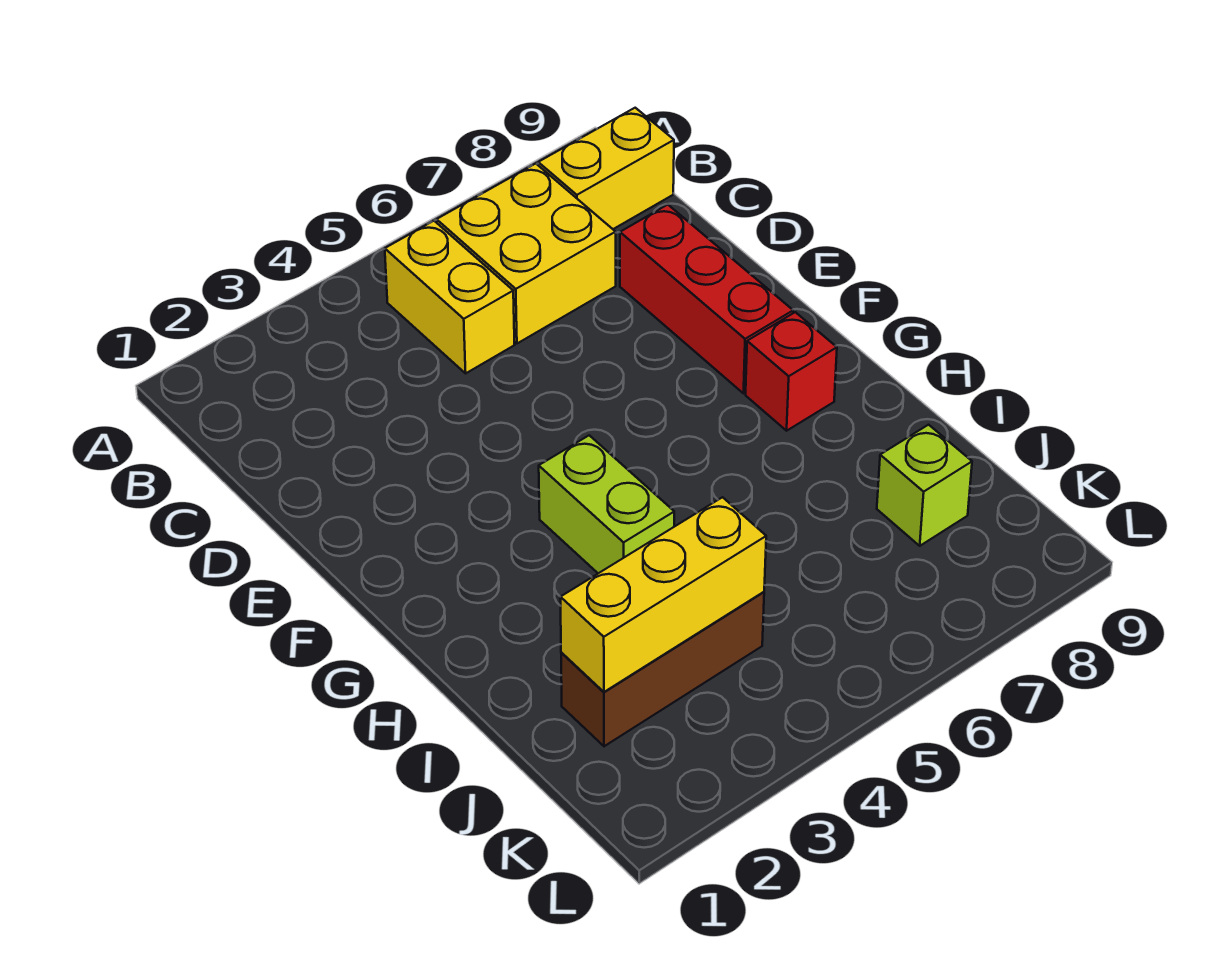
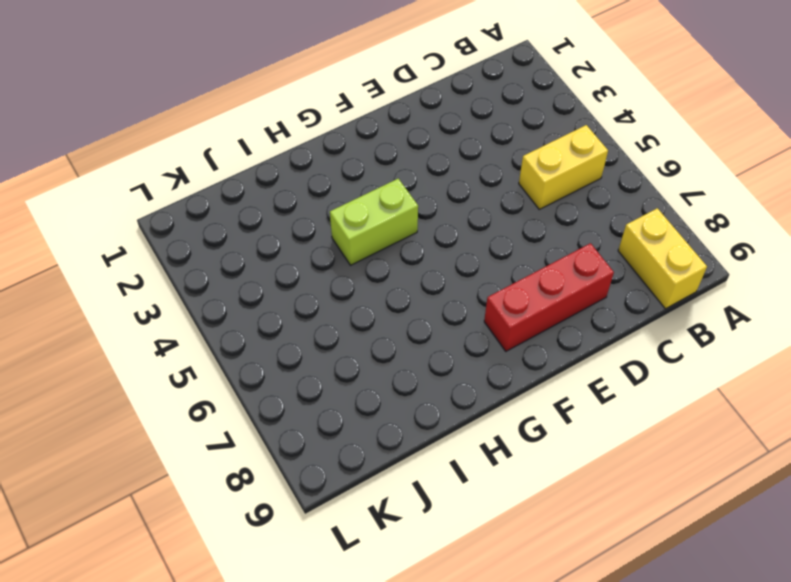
none -> yellow 2x2 brick [437,164,616,343]
none -> red 1x1 brick [746,312,837,431]

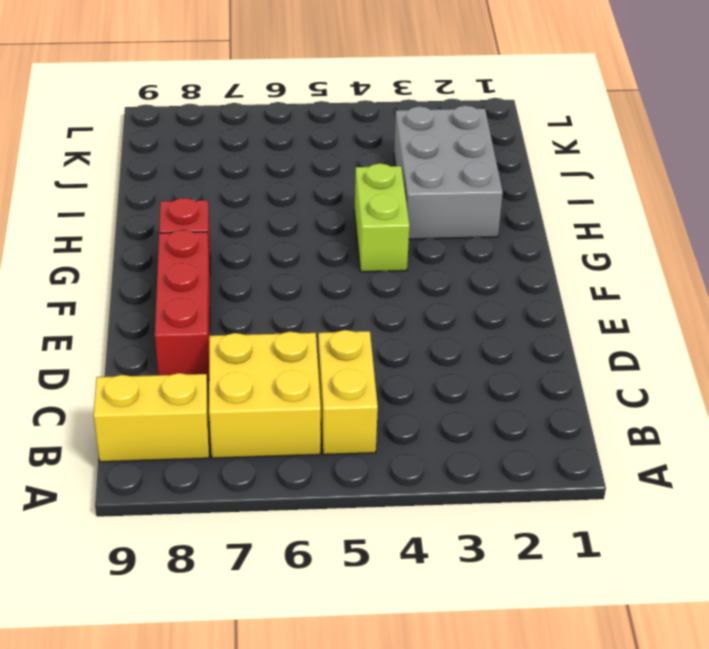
grey 2x3 brick [394,106,503,239] -> brown 1x3 brick [561,592,764,746]
none -> lime 1x1 brick [877,425,972,546]
none -> yellow 1x3 brick [560,497,766,692]

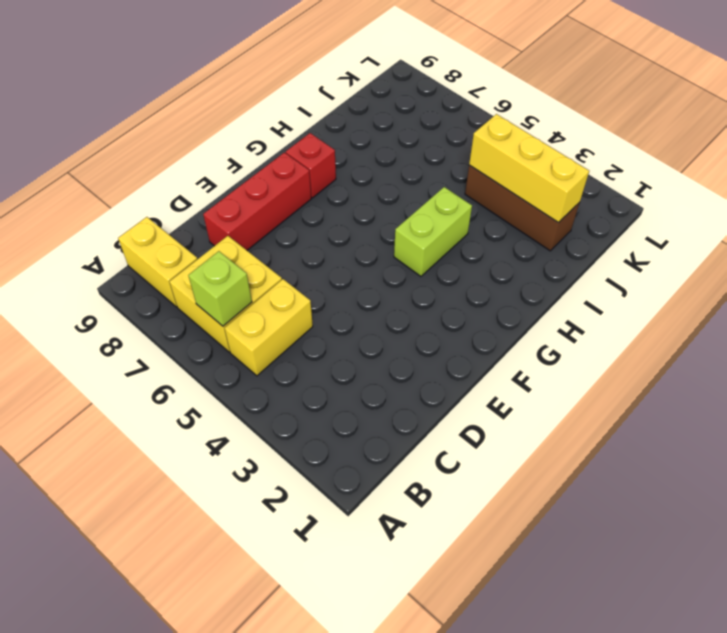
lime 1x1 brick [188,251,252,326] -> lime 1x1 brick moved to [877,425,972,546]

